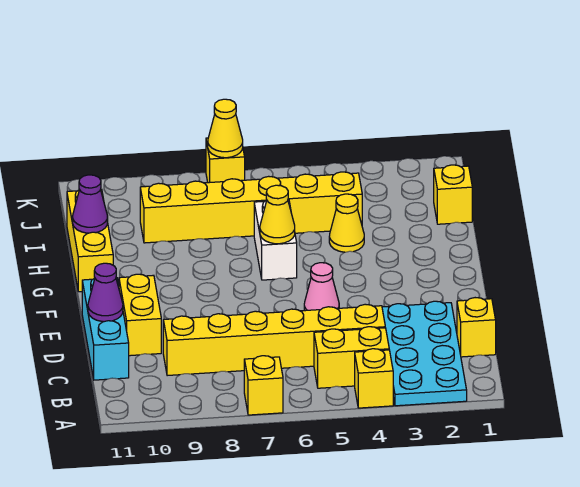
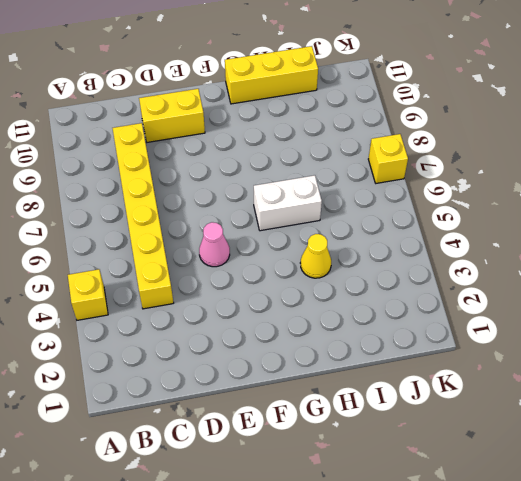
none -> cyan 2x4 plate [382,301,467,406]
none -> yellow 1x1 brick [244,356,283,415]
none -> yellow 1x2 brick [314,327,389,388]

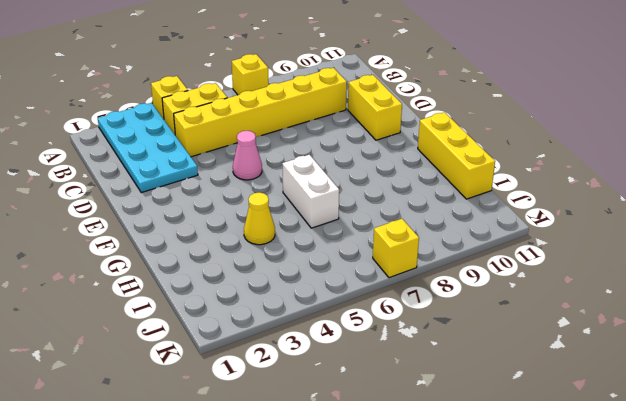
none -> yellow 1x1 brick [457,298,496,357]
none -> cyan 1x3 brick [82,278,129,380]
none -> yellow 1x1 brick [434,165,472,224]

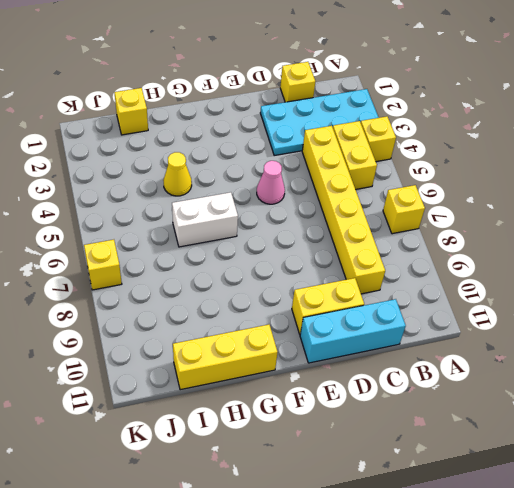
none -> yellow 1x6 brick [140,172,362,243]
none -> purple 1x1 cone [88,263,123,322]
none -> yellow 1x1 cone [260,185,295,244]

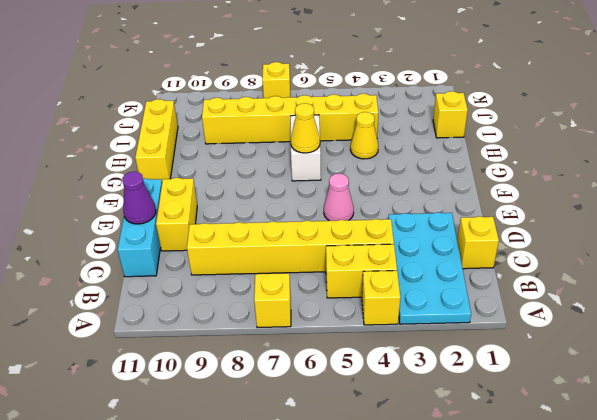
none -> purple 1x1 cone [73,175,108,233]
none -> yellow 1x1 cone [208,99,243,158]

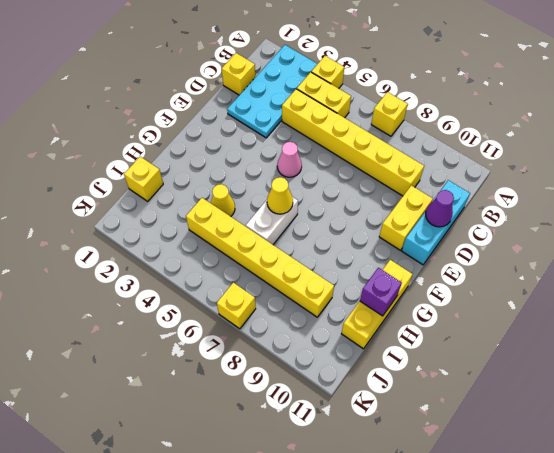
purple 1x1 brick [360,268,402,316] -> purple 1x1 cone [73,175,108,233]
none -> yellow 1x1 cone [208,99,243,158]

